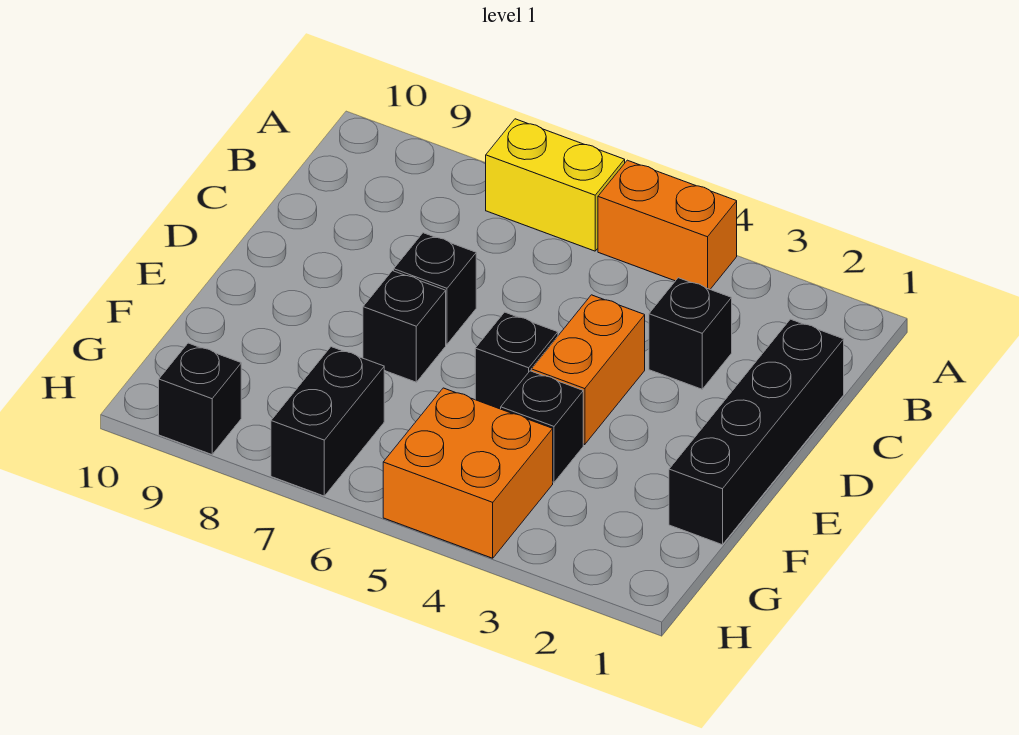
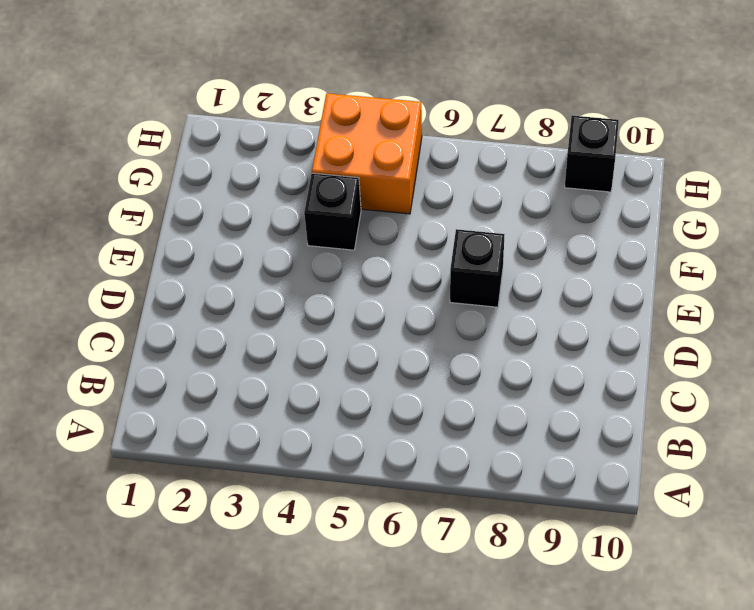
none -> orange 1x2 brick [598,160,737,289]
none -> yellow 1x2 brick [486,119,625,251]
none -> black 1x4 brick [669,319,844,545]

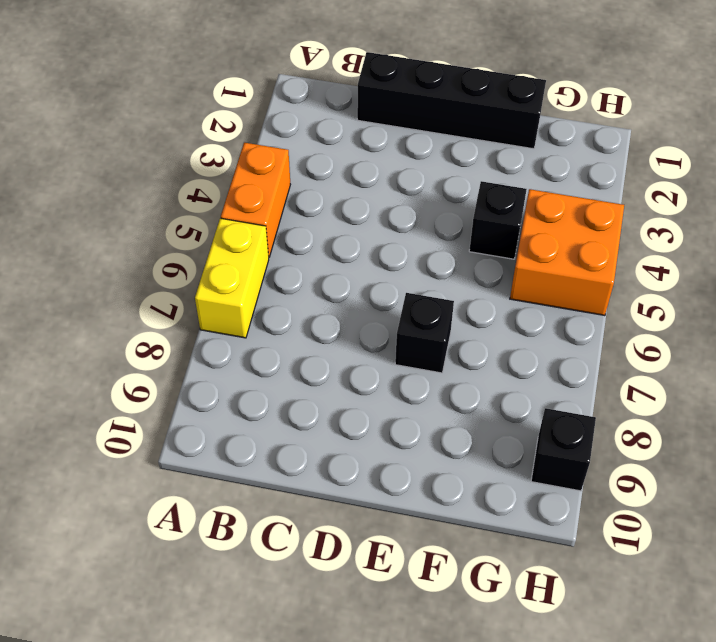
none -> black 1x1 brick [649,278,732,389]
none -> orange 1x2 brick [531,295,645,445]
none -> black 1x1 brick [394,233,476,344]

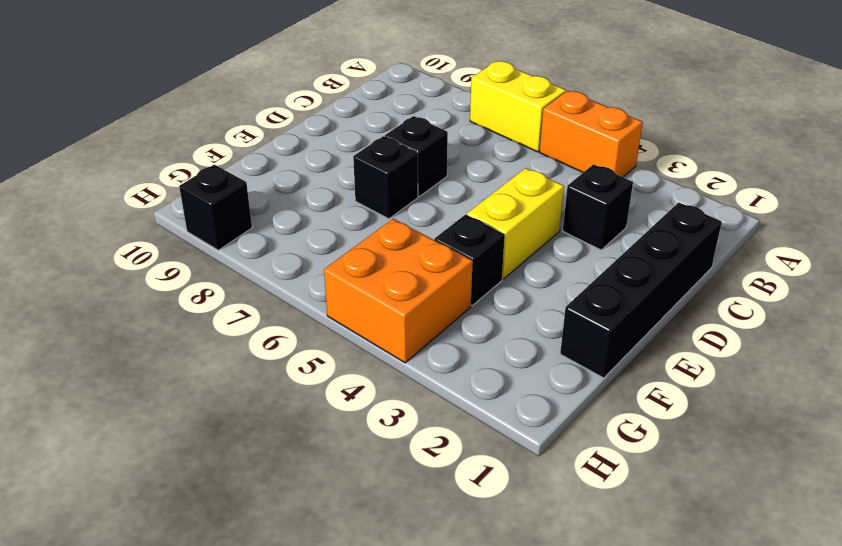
yellow 1x2 brick [467,168,564,279] -> orange 1x2 brick [531,295,645,445]
none -> black 1x1 brick [475,312,558,409]
none -> black 1x2 brick [271,347,384,496]

